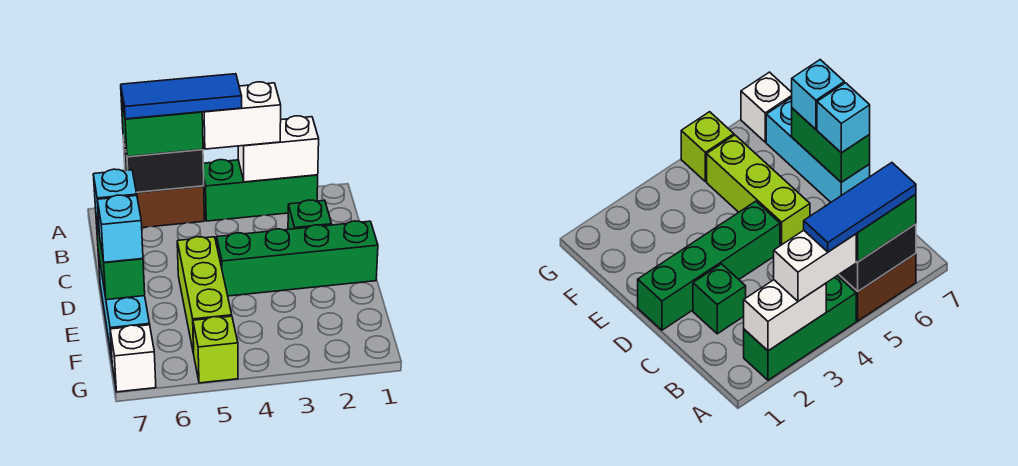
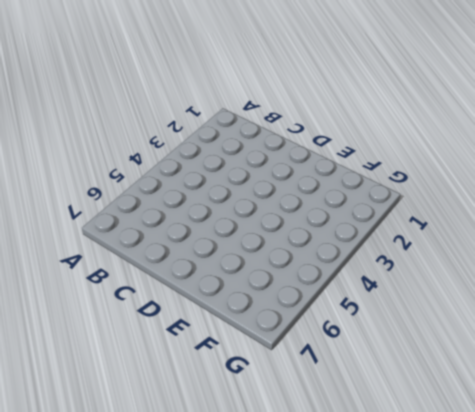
none -> green 1x3 brick [203,160,318,221]
none -> brown 1x2 brick [137,186,204,228]
none -> green 1x1 brick [288,200,332,229]

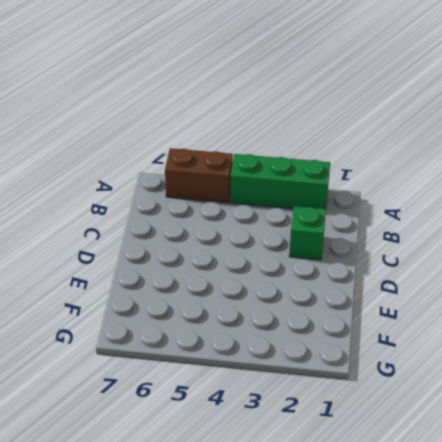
none -> green 1x4 brick [217,221,378,296]
none -> lime 1x3 brick [177,237,232,354]
none -> cyan 1x3 brick [98,252,150,359]

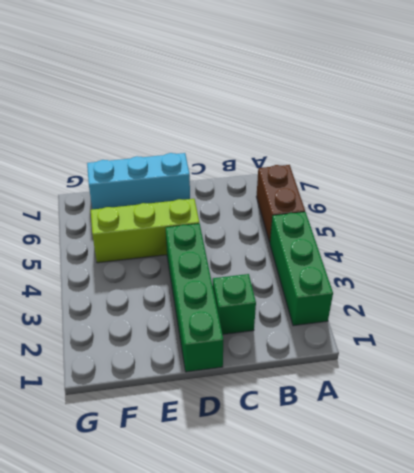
none -> lime 1x1 brick [193,316,238,383]
none -> white 1x1 brick [110,325,156,392]
none -> white 1x2 brick [238,116,319,182]

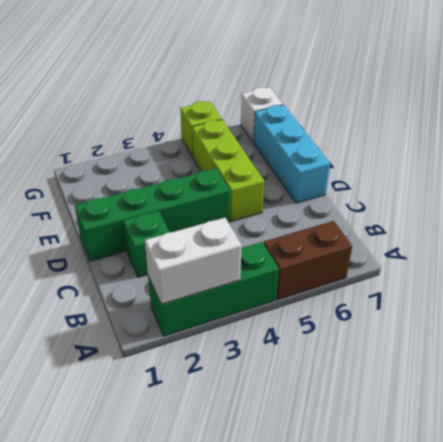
none -> black 1x2 brick [123,137,204,192]
none -> green 1x2 brick [96,217,145,300]
none -> white 1x2 brick [202,82,281,149]

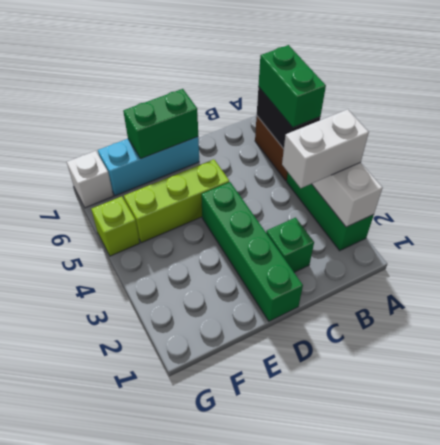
white 1x2 brick [282,109,369,188] -> white 1x2 brick turned to [202,82,281,149]
none -> cyan 1x1 brick [93,169,137,235]
none -> cyan 1x1 brick [97,195,143,262]
none -> blue 1x3 tile [121,74,242,119]

